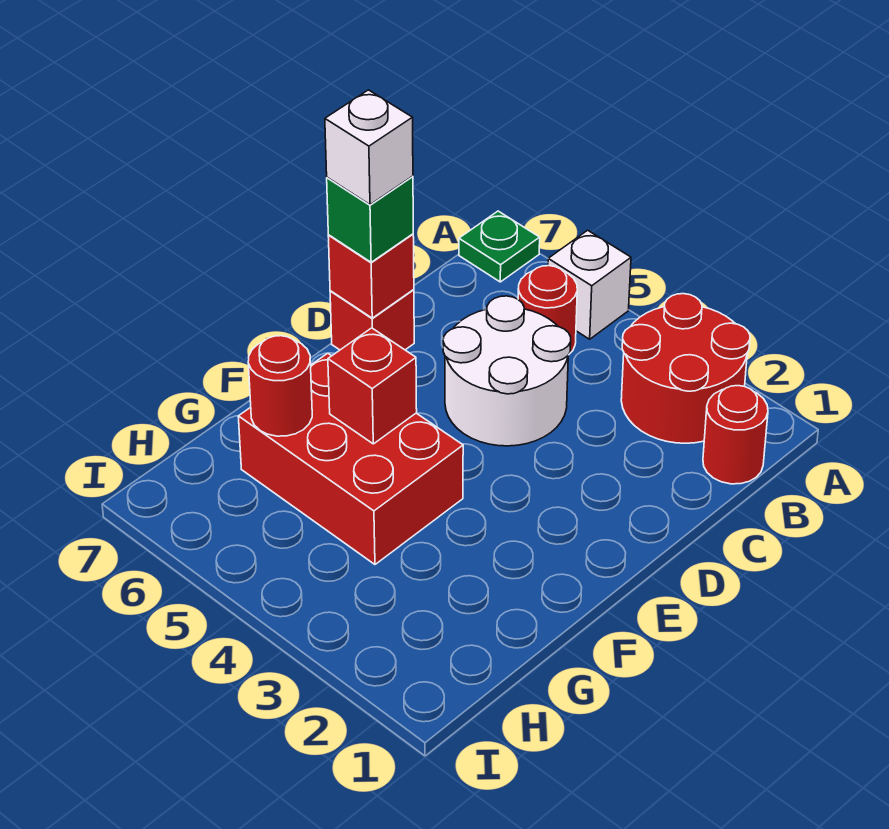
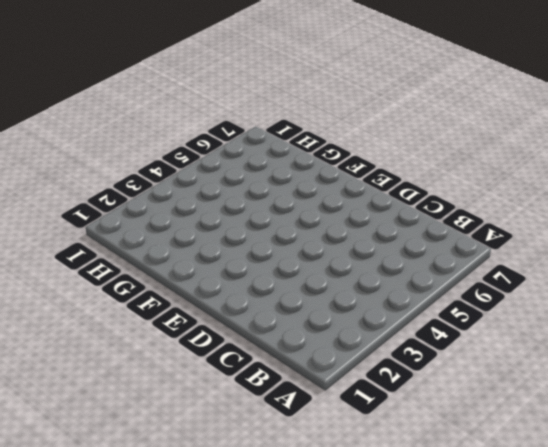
none -> red 2x2 round brick [621,294,750,443]
none -> white 1x1 brick [548,230,631,339]
none -> green 1x1 plate [459,211,540,282]

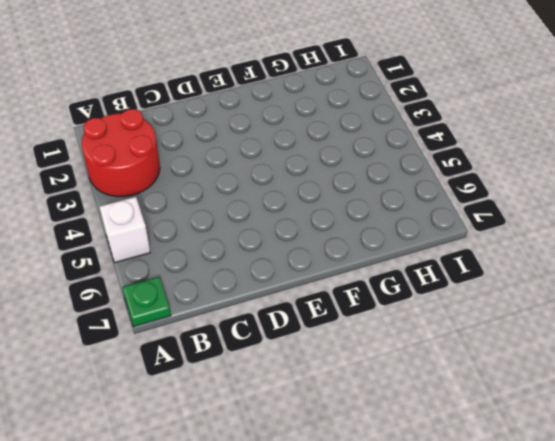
none -> red 1x1 round brick [703,386,768,484]
none -> red 1x1 round brick [518,266,577,354]
none -> white 2x2 round brick [443,296,571,446]

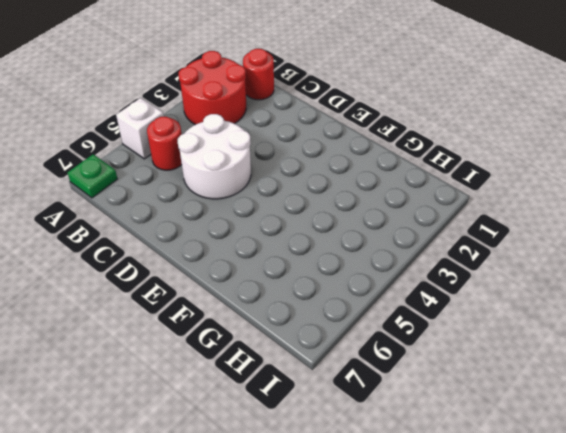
none -> red 1x1 brick [330,290,414,350]
none -> red 2x3 brick [238,353,463,564]
none -> red 1x1 brick [328,234,414,318]

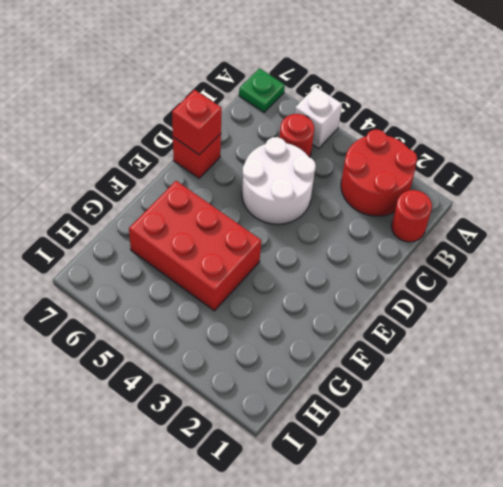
none -> red 1x1 brick [328,328,417,444]
none -> red 1x1 round brick [248,336,312,436]
none -> green 1x1 brick [327,176,413,262]

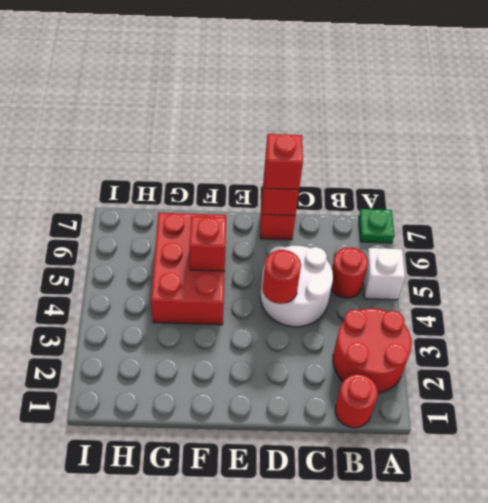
red 1x1 round brick [262,250,301,304] -> red 1x1 round brick moved to [248,336,312,436]
red 1x1 brick [265,134,303,190] -> green 1x1 brick [327,176,413,262]
none -> white 1x1 brick [325,90,413,205]

